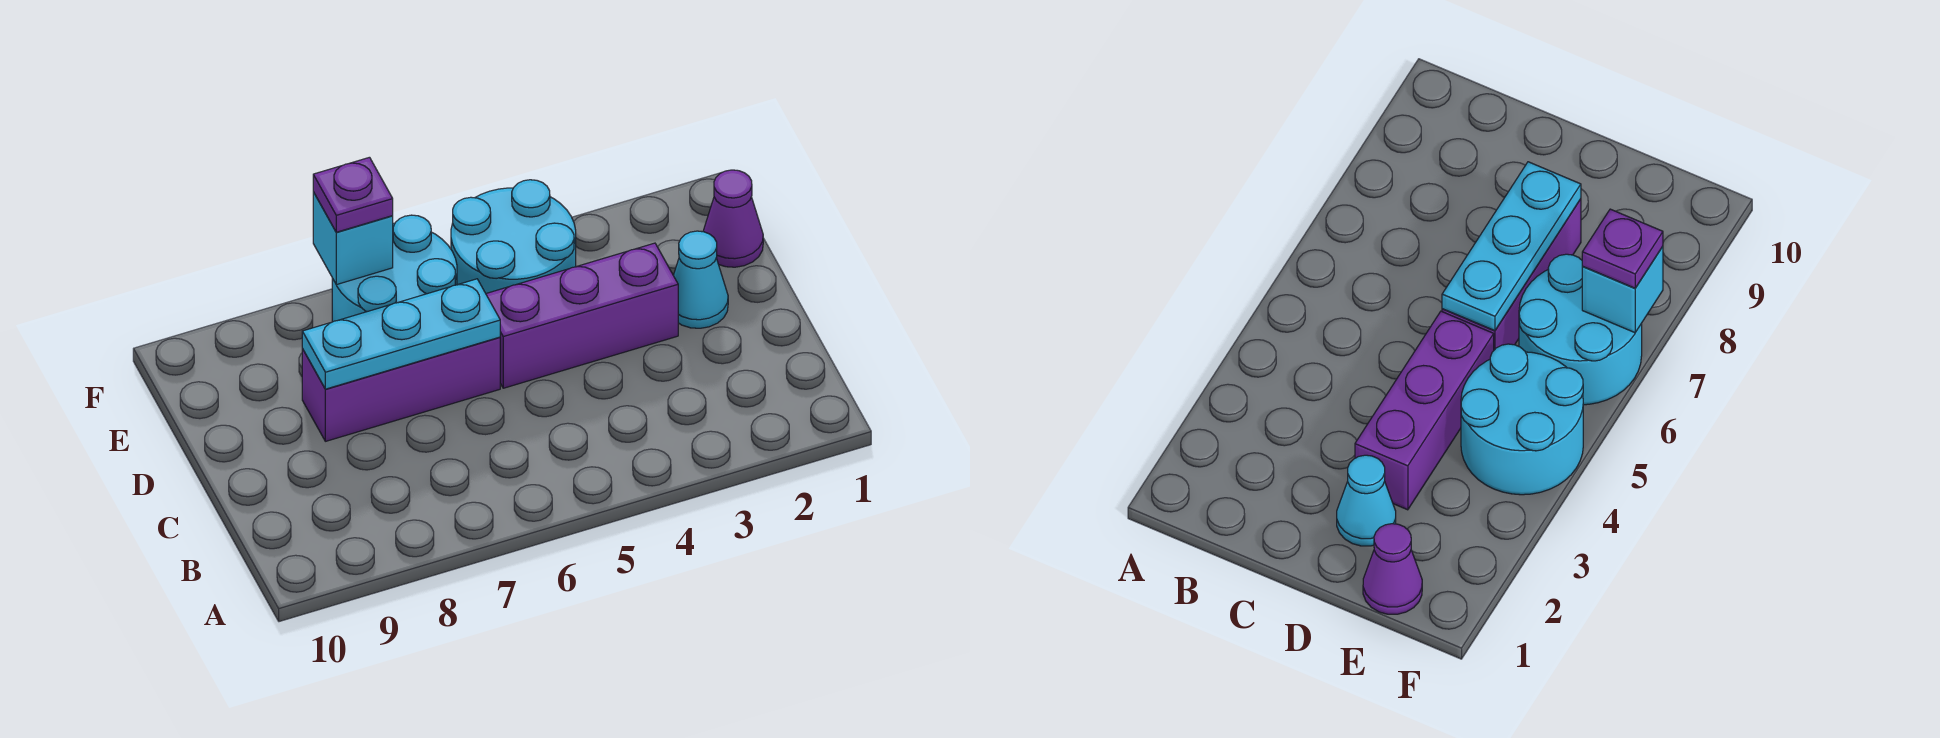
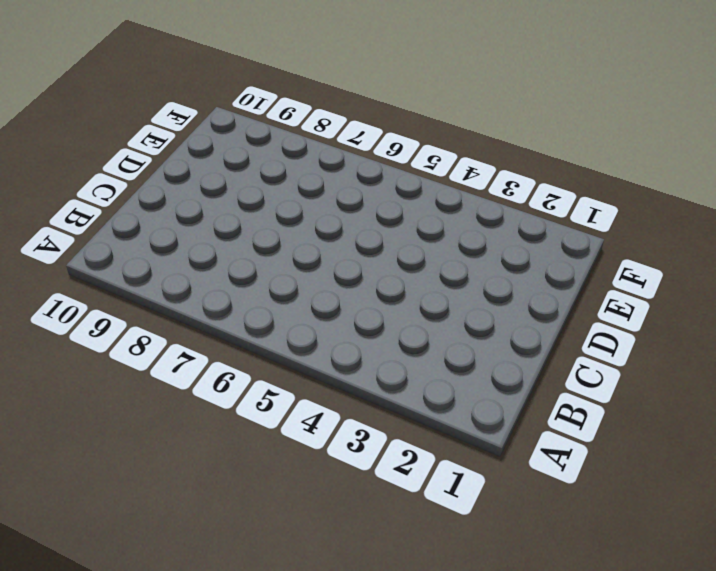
none -> cyan 1x1 cone [673,231,728,328]
none -> purple 1x3 brick [486,243,678,388]

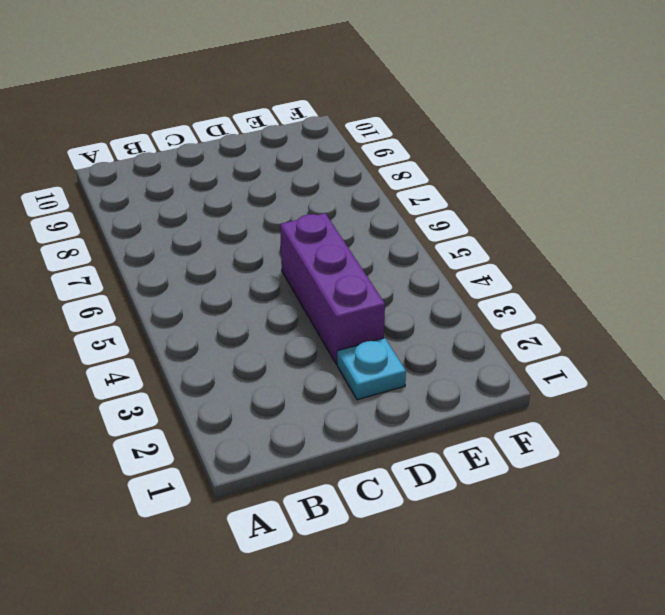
cyan 1x1 plate [337,338,406,400] -> cyan 1x1 cone [673,231,728,328]
none -> purple 1x3 brick [302,337,500,441]
none -> purple 1x1 cone [703,170,763,267]

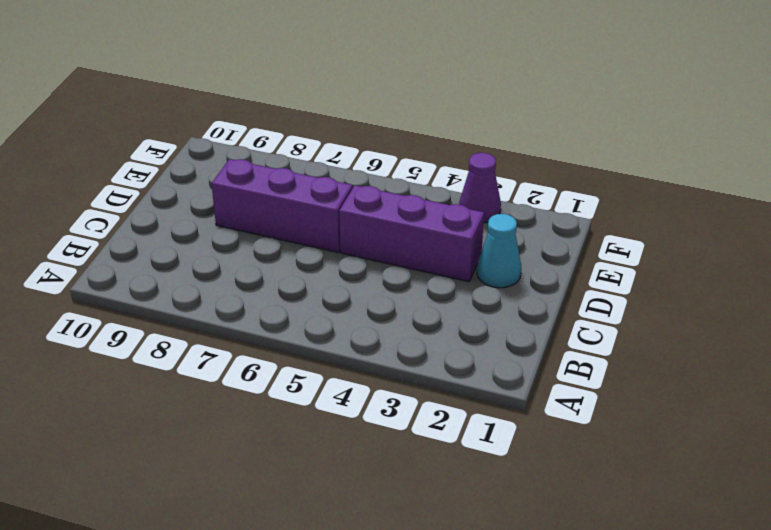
purple 1x1 cone [459,153,501,223] -> purple 1x1 cone moved to [703,170,763,267]
none -> cyan 2x2 round brick [451,180,576,293]
none -> cyan 2x2 round brick [332,215,457,322]

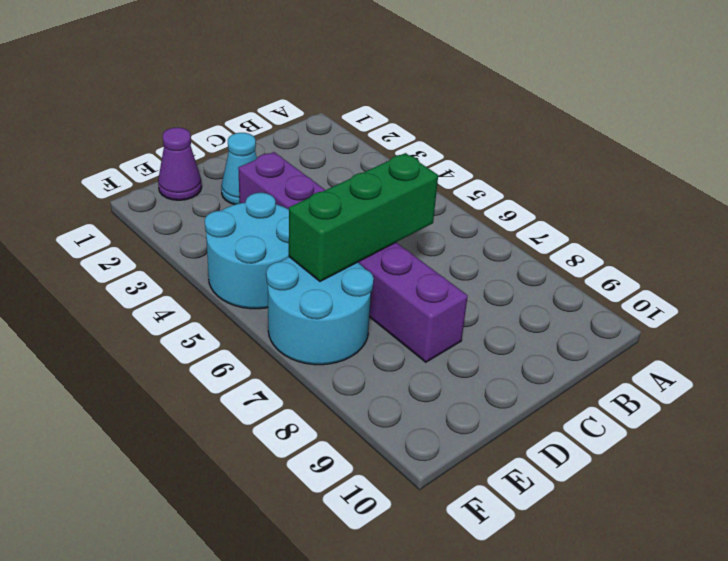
green 1x3 brick [289,153,438,281] -> cyan 1x3 plate [302,279,500,389]
none -> cyan 1x1 brick [313,192,393,285]
none -> purple 1x1 plate [313,157,393,232]

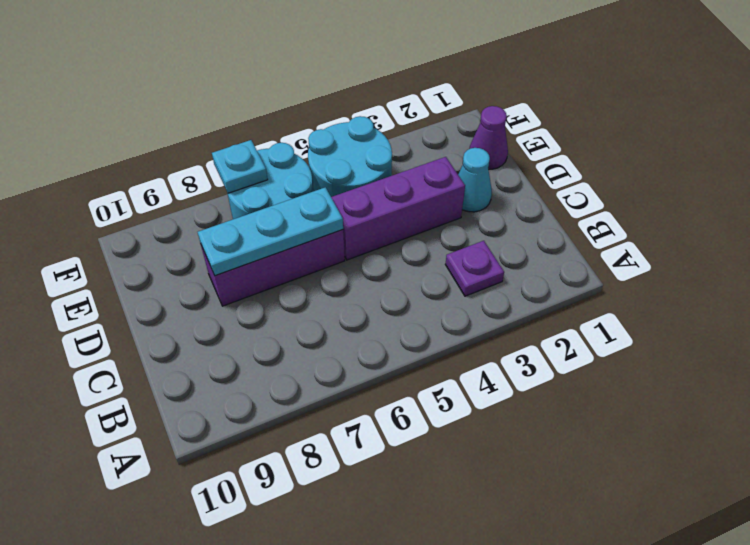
purple 1x1 plate [445,241,504,296] -> purple 1x1 plate moved to [313,157,393,232]
cyan 1x1 plate [212,140,268,193] -> cyan 1x1 brick [313,192,393,285]

